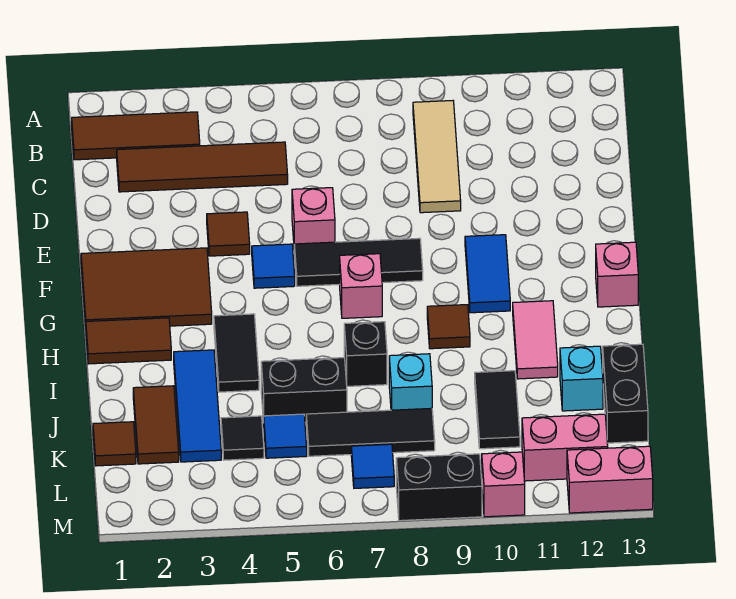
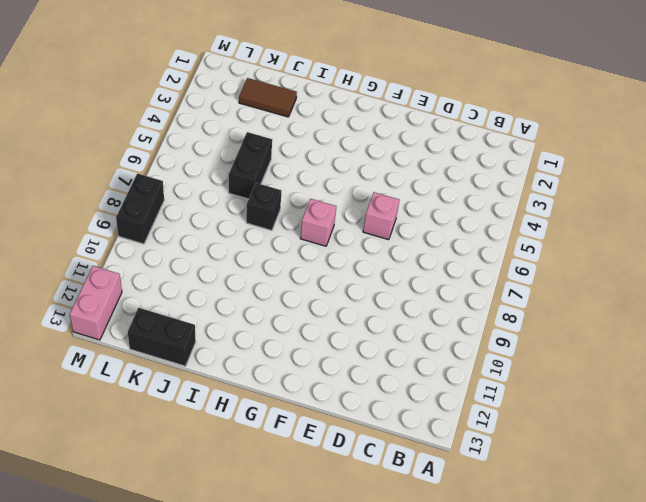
none -> brown 1x3 tile [72,112,200,160]
none -> tan 1x3 tile [413,101,461,213]
none -> brown 1x4 tile [117,142,288,192]
none -> brown 1x1 tile [207,212,250,256]

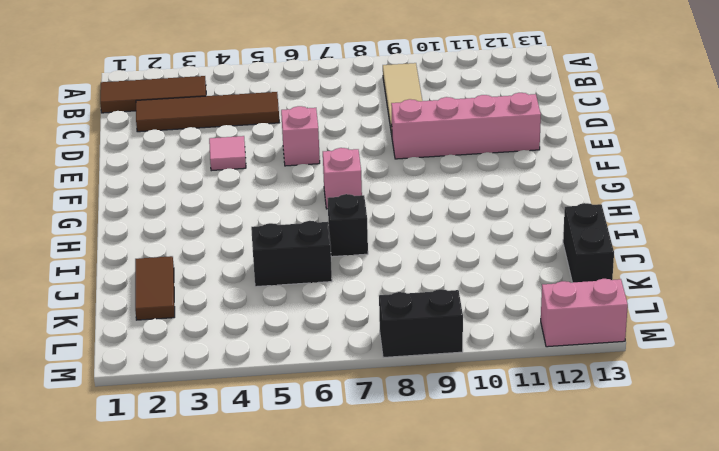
pink 1x1 tile [209,136,246,171] -> brown 1x1 tile [207,212,250,256]
pink 1x4 brick [391,93,541,159] -> none
none -> brown 2x3 tile [81,248,212,326]
none -> blue 1x1 tile [252,244,295,288]
none -> black 1x3 tile [294,238,423,286]
none -> blue 1x2 tile [465,235,510,313]

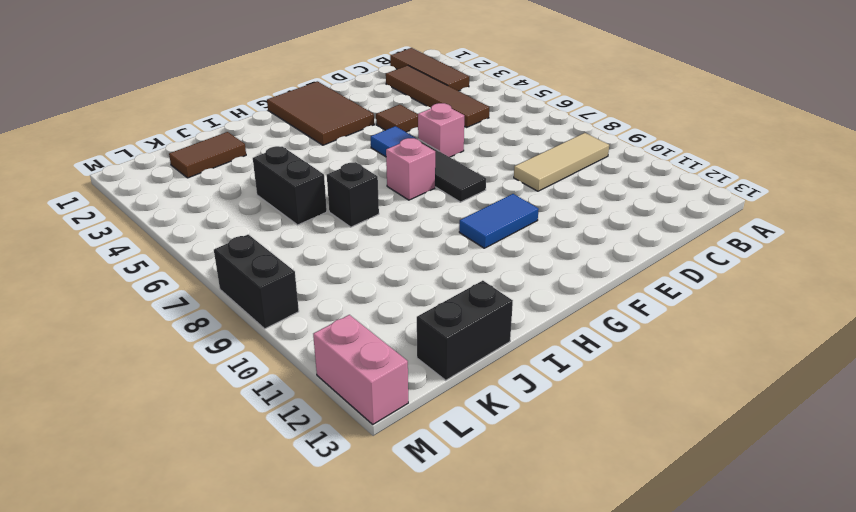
none -> pink 1x1 brick [596,242,638,307]
none -> brown 1x2 tile [86,318,171,364]
none -> black 1x2 tile [214,314,259,392]
none -> brown 1x1 tile [427,305,470,349]

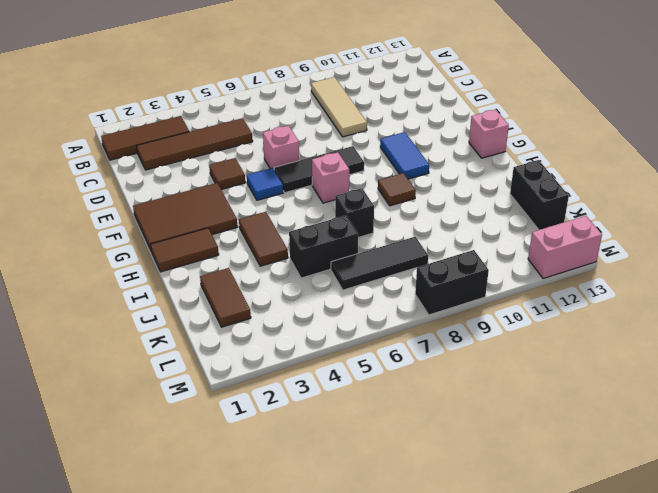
brown 1x2 tile [239,212,288,266] -> black 1x2 tile [214,314,259,392]
none -> pink 1x2 tile [513,301,558,379]
none -> blue 1x3 tile [174,350,221,462]
none -> cyan 1x1 brick [389,354,432,410]
none -> black 1x2 tile [475,371,520,449]

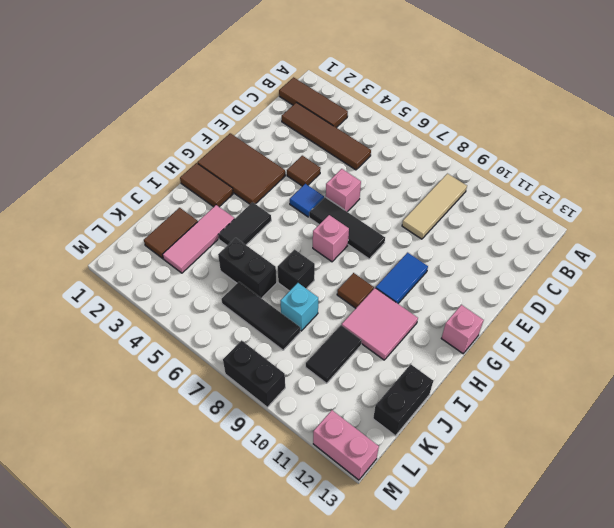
pink 2x2 tile [342,288,418,360] -> pink 1x2 tile [513,301,558,379]
pink 1x3 tile [163,205,234,273] -> blue 1x3 tile [174,350,221,462]
none -> cyan 1x1 brick [560,346,603,411]
none -> brown 1x1 tile [93,422,136,466]
none -> black 1x1 tile [221,416,264,460]
none -> blue 1x1 tile [264,414,307,458]

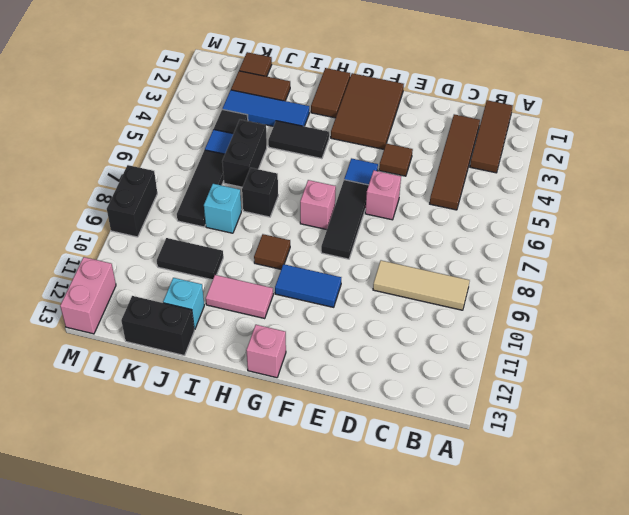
none -> blue 1x1 tile [351,444,394,488]
none -> pink 1x2 brick [522,414,608,481]
none -> pink 1x1 brick [482,452,525,517]

